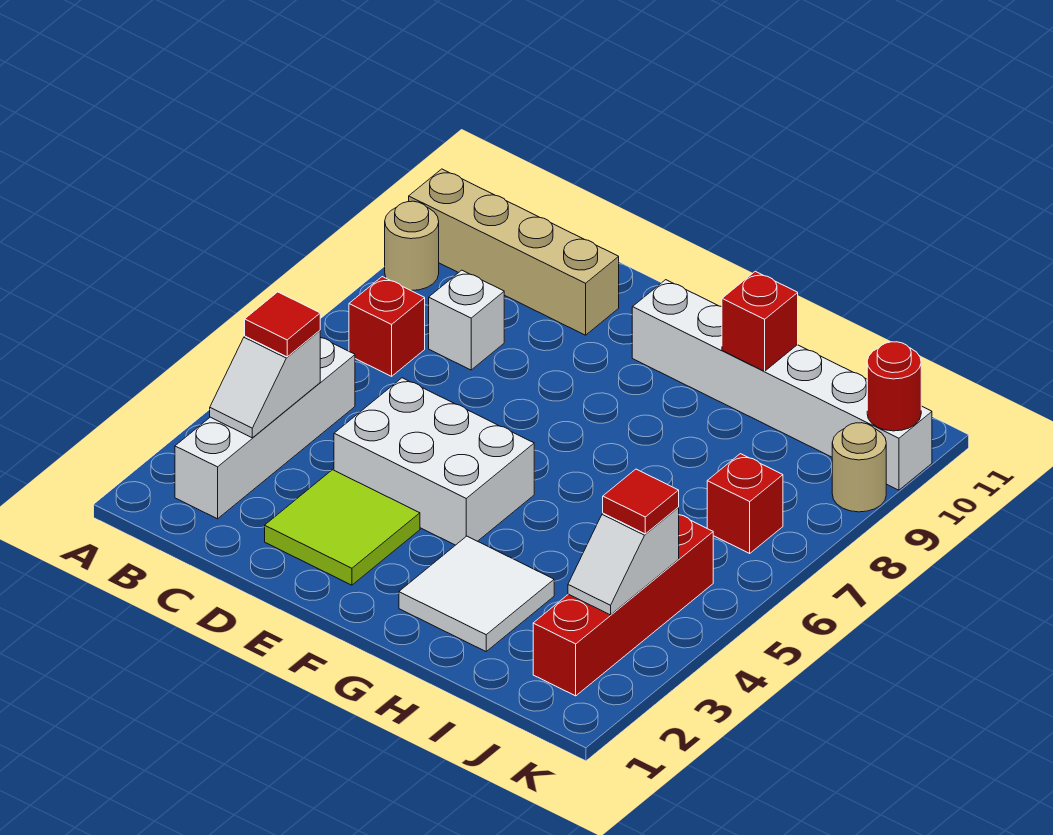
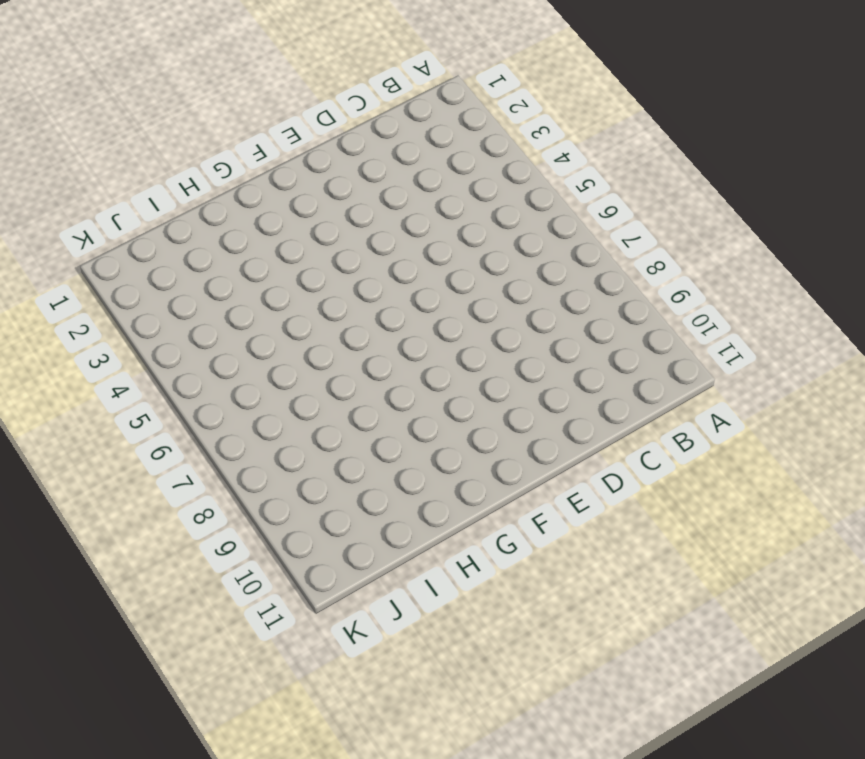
none -> tan 1x1 round brick [385,201,439,291]
none -> tan 1x4 brick [409,169,619,335]
none -> white 1x4 brick [175,338,355,519]

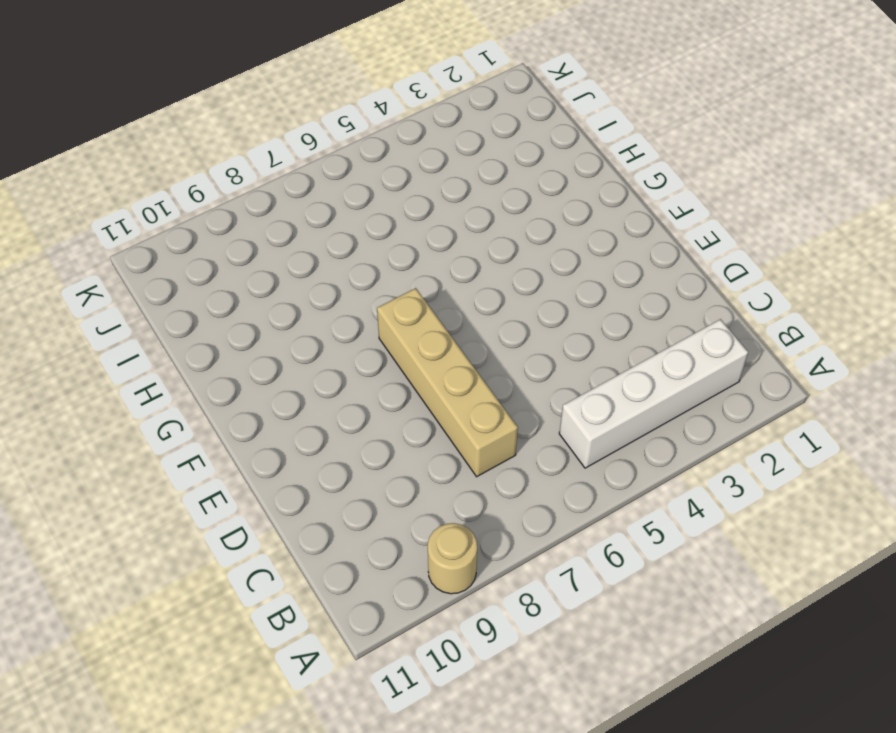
tan 1x4 brick [377,288,518,477] -> tan 1x4 brick moved to [409,169,619,335]
none -> red 1x1 brick [349,277,425,376]
none -> white 1x1 brick [429,270,504,370]
none -> lime 2x2 tile [265,470,420,585]

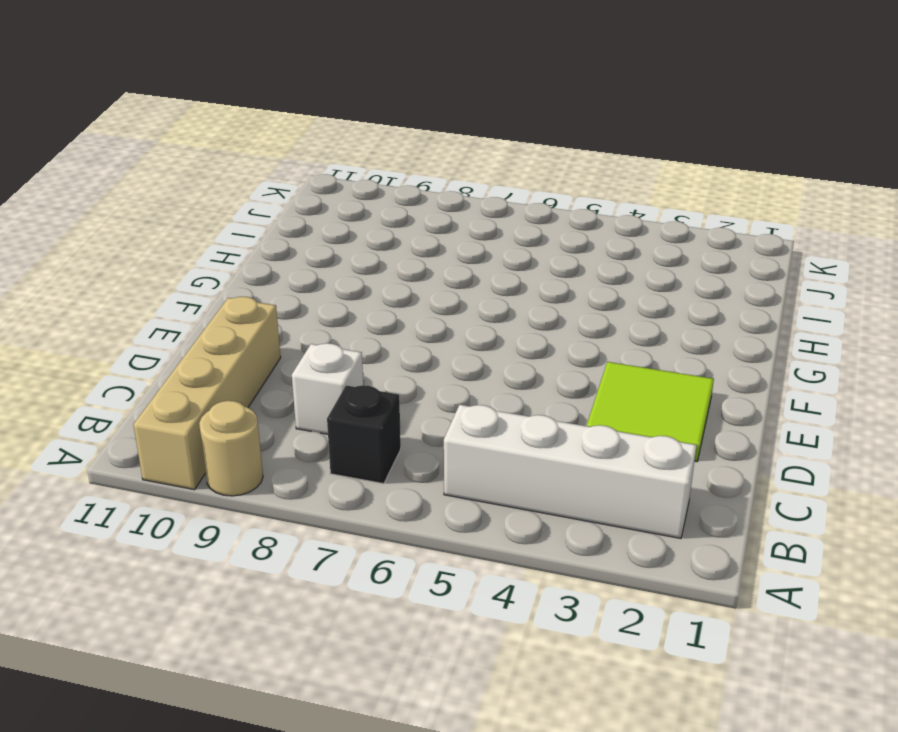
black 1x1 brick [327,385,401,484] -> red 1x1 brick [349,277,425,376]
none -> white 2x3 brick [334,378,534,545]
none -> white 1x6 brick [632,280,932,490]
none -> white 2x2 tile [399,536,554,651]

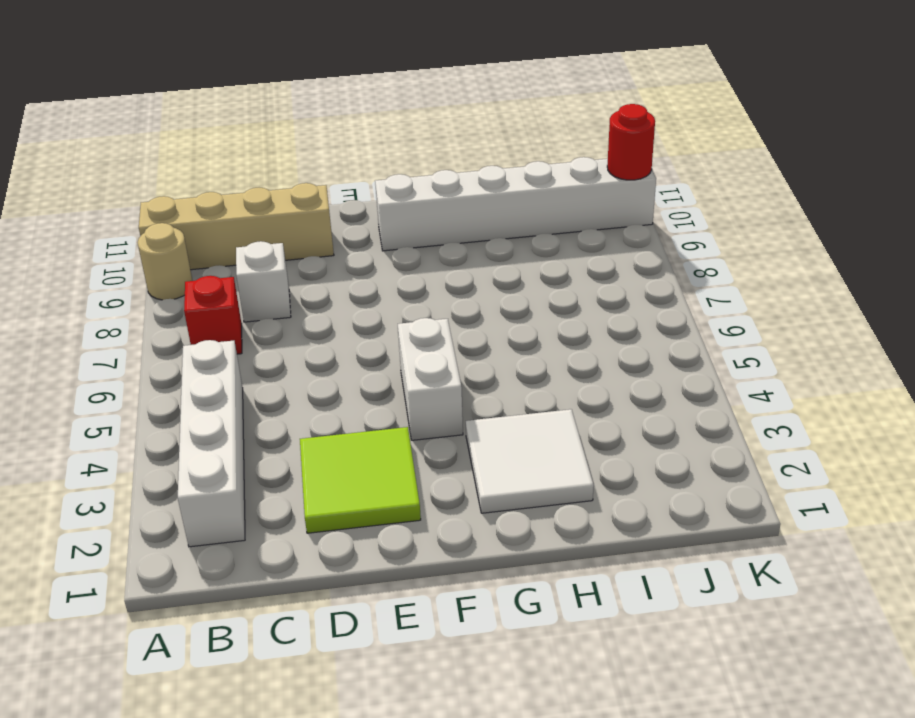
white 1x2 brick [398,318,463,440] -> white 2x3 brick [334,378,534,545]
none -> red 1x4 brick [533,515,713,696]
none -> red 1x1 brick [707,454,783,553]
none -> tan 1x1 round brick [832,423,886,512]

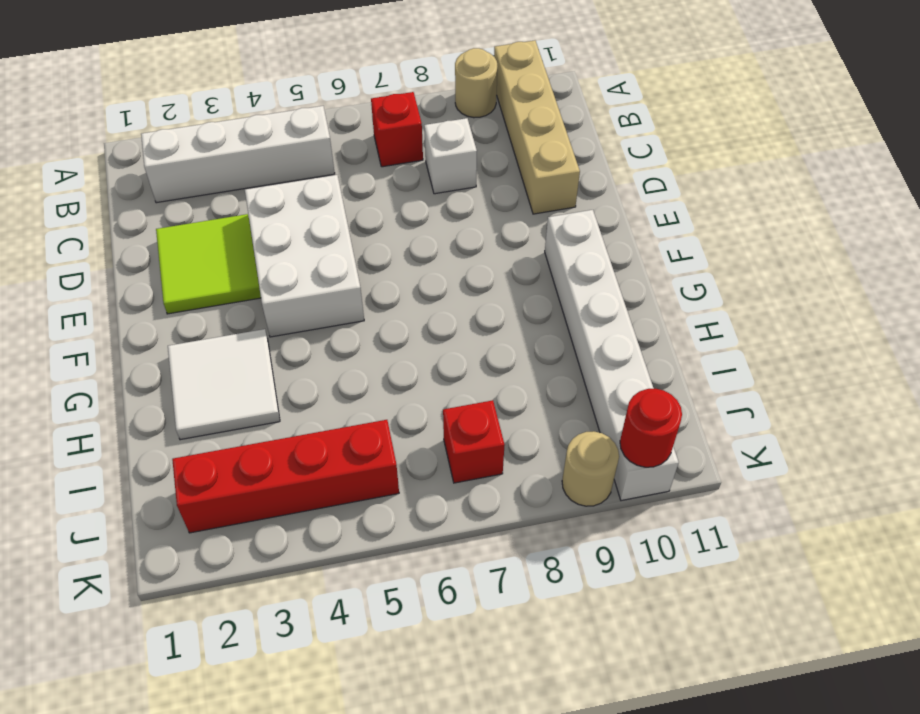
none -> white 1x2 slope [210,331,321,438]
none -> red 1x1 brick [722,271,798,371]
none -> white 1x2 slope [568,508,679,615]

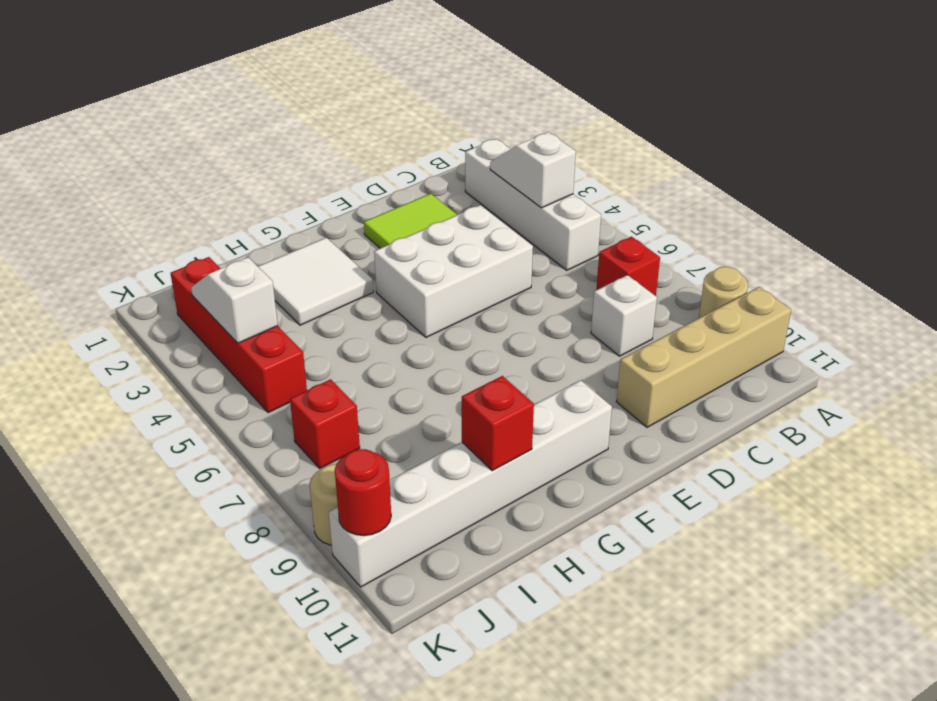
none -> red 1x1 tile [245,292,320,357]
none -> red 1x1 tile [603,469,679,534]

